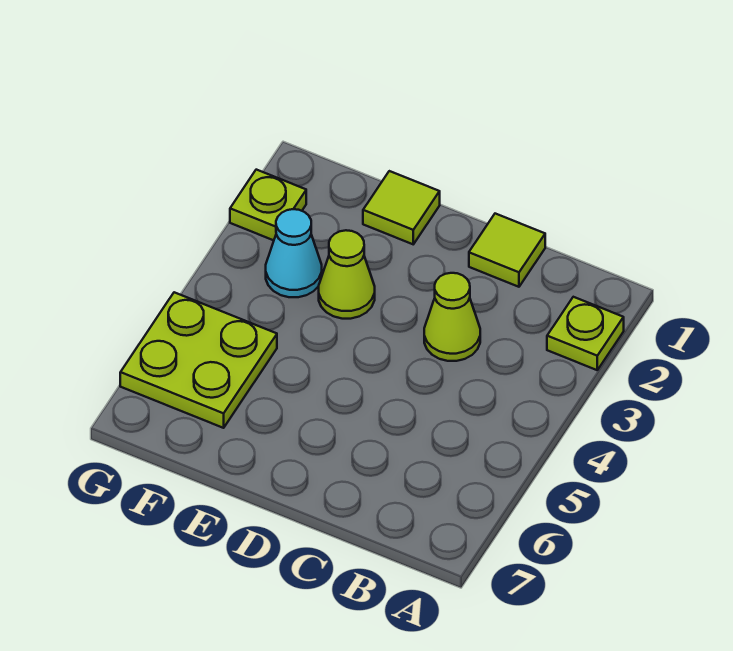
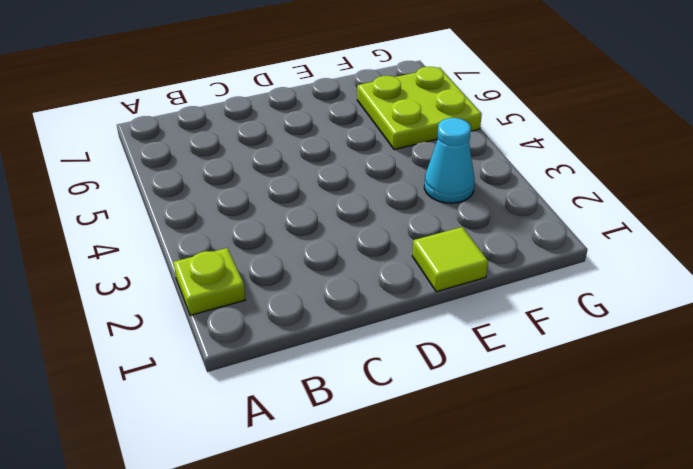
none -> lime 1x1 tile [469,214,545,287]
none -> lime 1x1 cone [424,273,480,361]

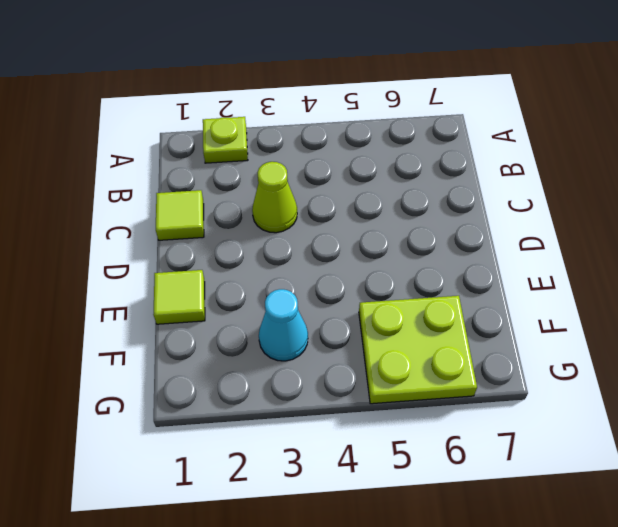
none -> lime 1x1 cone [319,230,375,319]
none -> lime 1x1 plate [230,170,306,240]

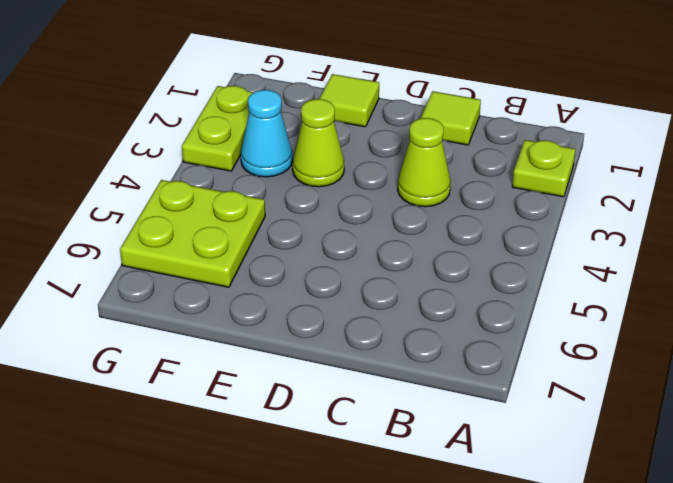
lime 1x2 plate [182,86,254,171] -> lime 1x1 plate [230,170,306,240]

